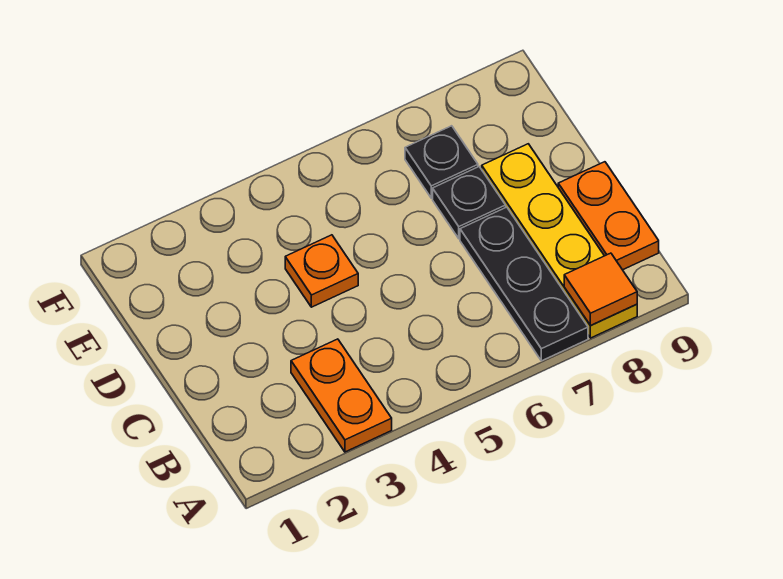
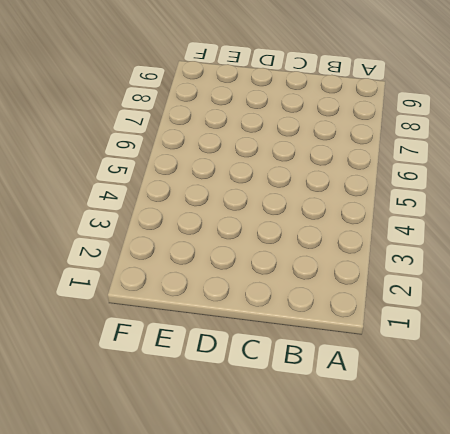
none -> orange 1x2 plate [291,339,392,452]
none -> black 1x3 plate [460,207,588,361]

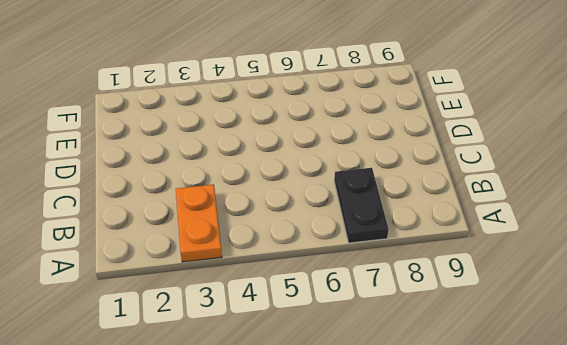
black 1x2 plate [334,168,389,243] -> black 1x3 plate [460,207,588,361]
none -> yellow 1x4 plate [482,144,637,338]
none -> orange 1x2 plate [558,162,659,270]

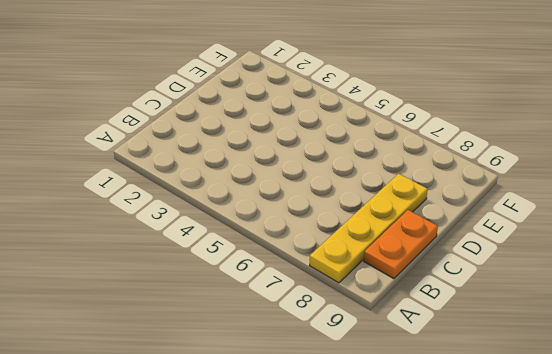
none -> orange 1x2 plate [291,339,392,452]
none -> black 1x3 plate [460,207,588,361]

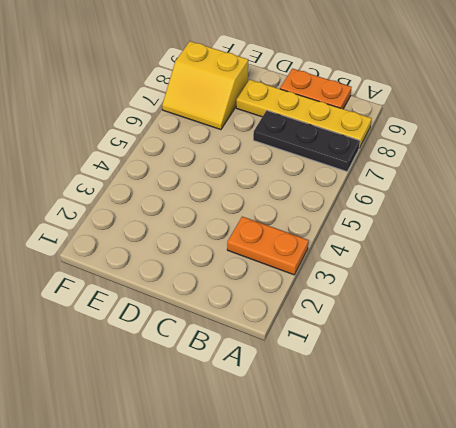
yellow 2x2 slope [162,41,248,130] -> black 1x1 plate [405,126,478,198]
none -> orange 1x1 plate [285,235,358,307]
none -> black 1x1 plate [433,167,506,239]

